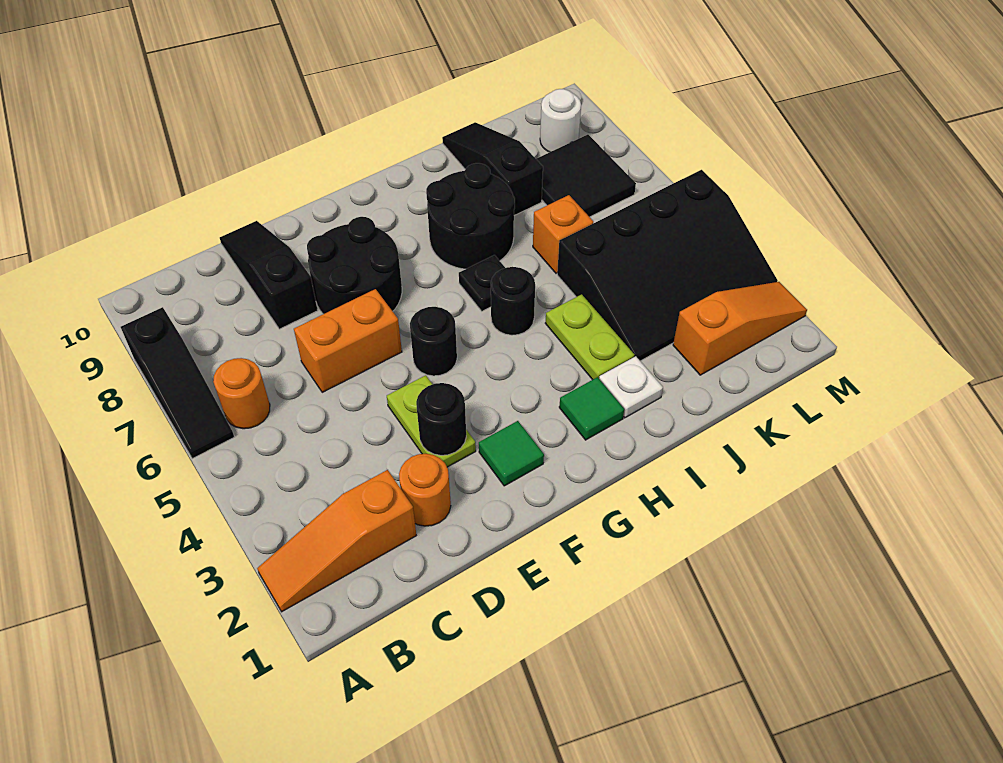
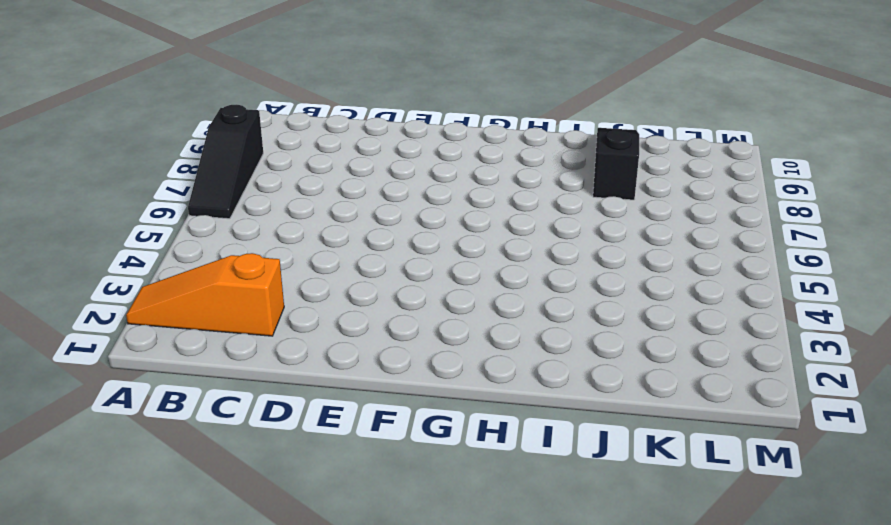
none -> orange 1x1 round brick [213,358,270,429]
none -> orange 1x1 round brick [399,454,451,526]
none -> orange 1x2 brick [294,289,402,392]

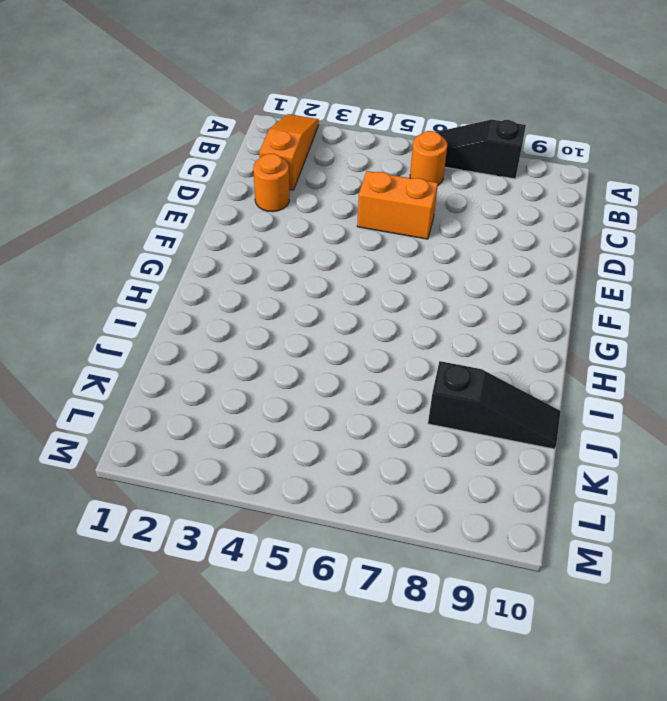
orange 1x2 brick [357,171,438,239] -> orange 1x2 brick turned to [294,289,402,392]
none -> black 1x3 slope [220,221,318,329]
none -> lime 1x2 plate [387,375,476,467]
none -> black 2x2 round brick [307,217,402,314]

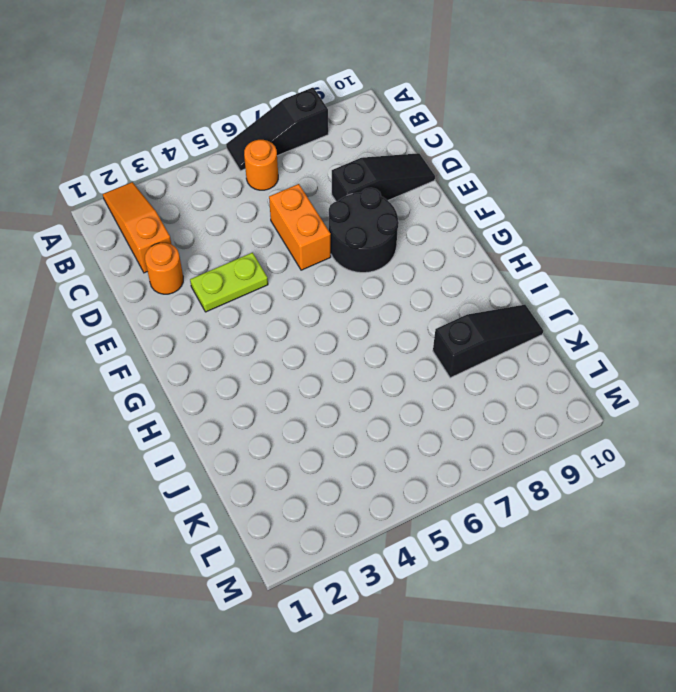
none -> green 1x1 tile [479,421,544,486]
none -> black 1x1 round brick [410,307,457,376]
none -> green 1x1 tile [559,377,624,440]

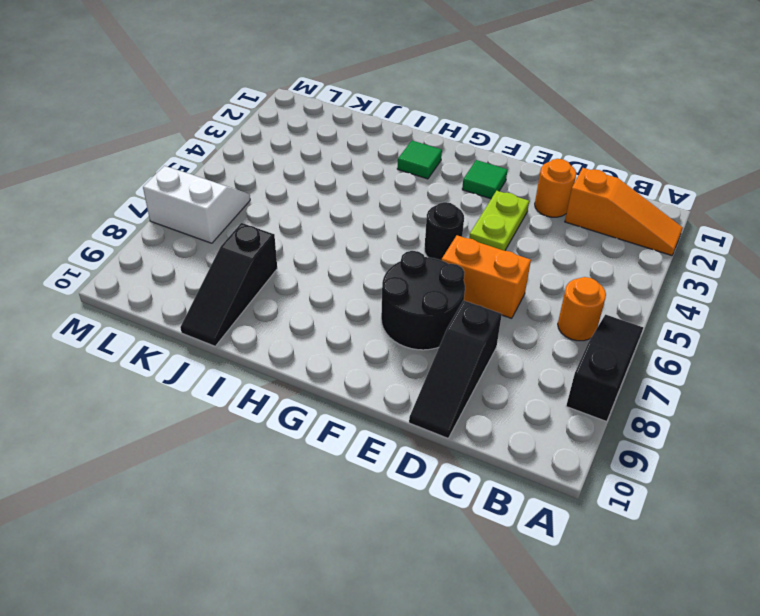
white 2x2 slope [143,166,250,243] -> black 2x2 tile [536,135,636,217]
none -> black 1x1 round brick [491,267,535,335]
none -> black 1x1 plate [459,255,505,311]
none -> black 2x2 round brick [426,163,515,269]

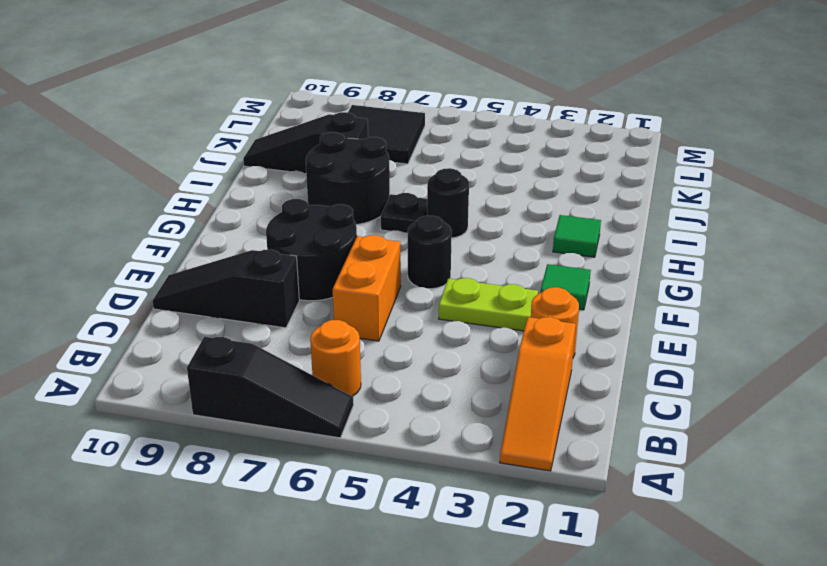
none -> white 1x1 plate [599,356,663,418]
none -> lime 1x2 plate [545,294,634,380]
none -> black 3x4 slope [557,170,778,361]

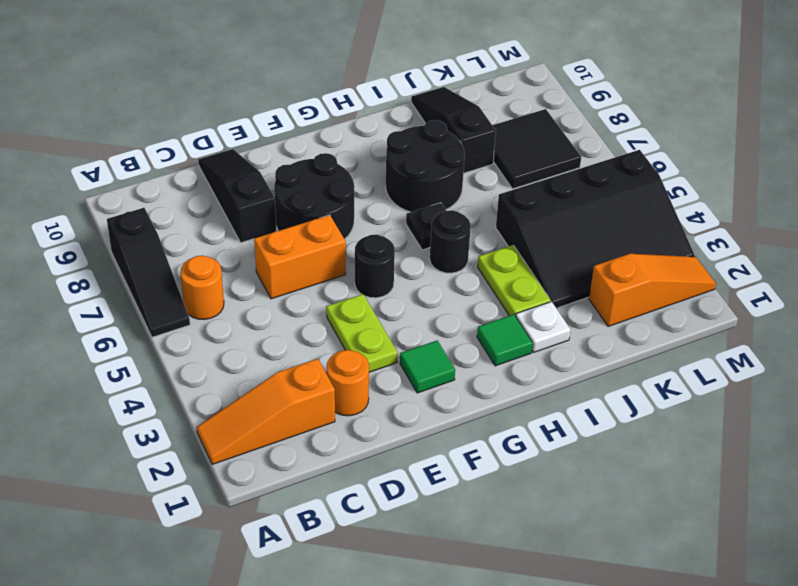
none -> orange 1x1 brick [533,195,593,274]
none -> white 1x1 round brick [540,89,581,152]
none -> black 1x1 round brick [416,383,466,455]

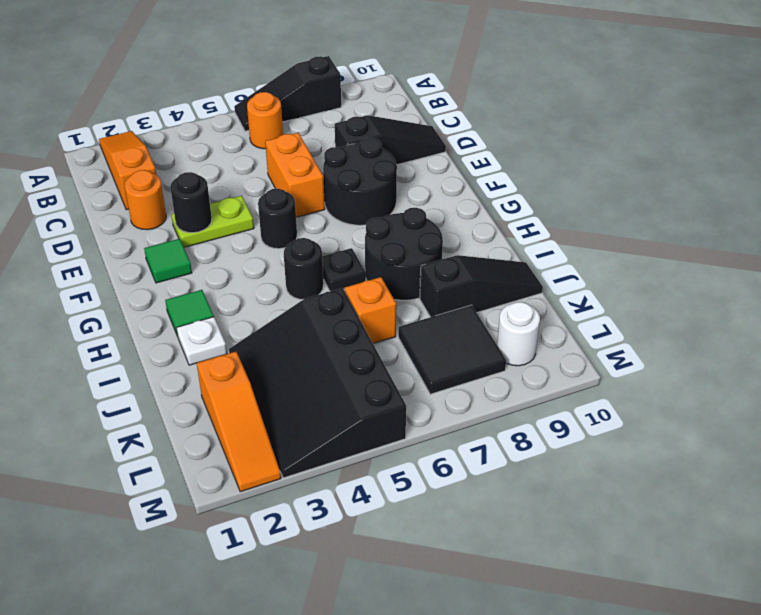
none -> lime 1x2 plate [545,294,634,380]

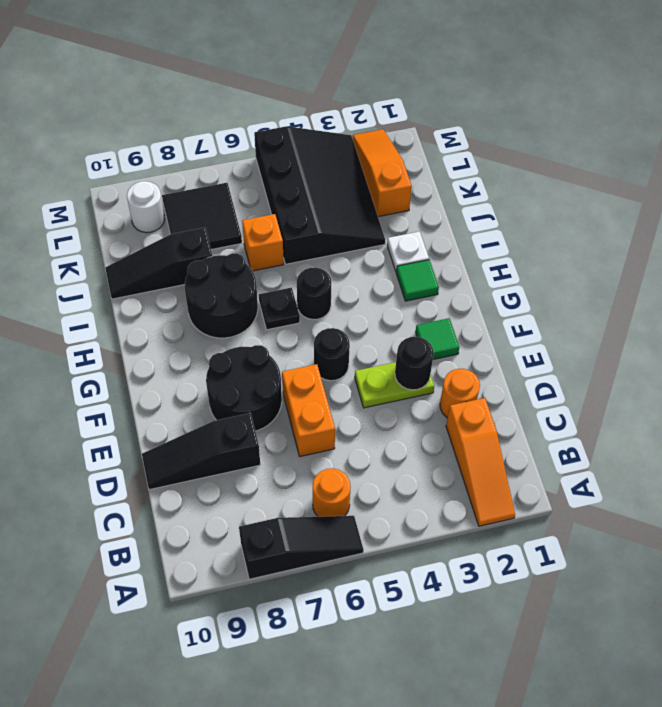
none -> lime 1x2 plate [545,294,634,380]

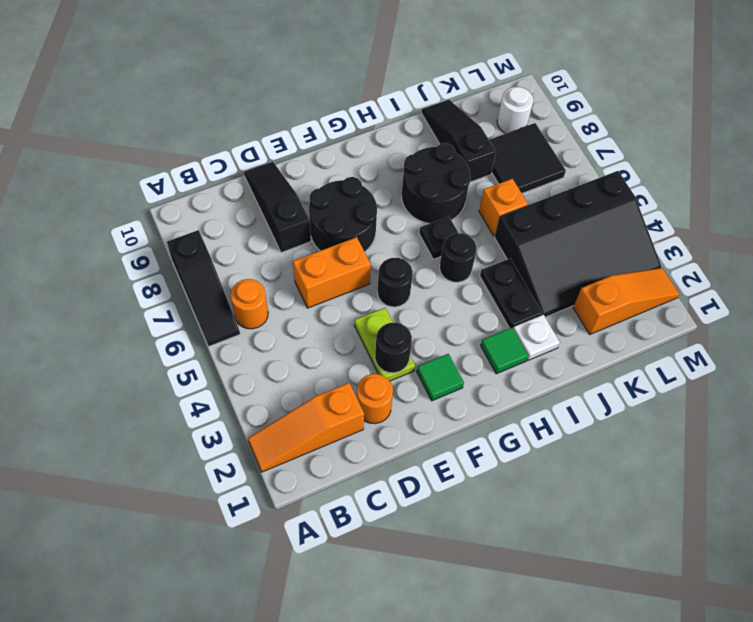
black 1x2 plate [480,258,543,328] -> lime 1x2 plate [545,294,634,380]

